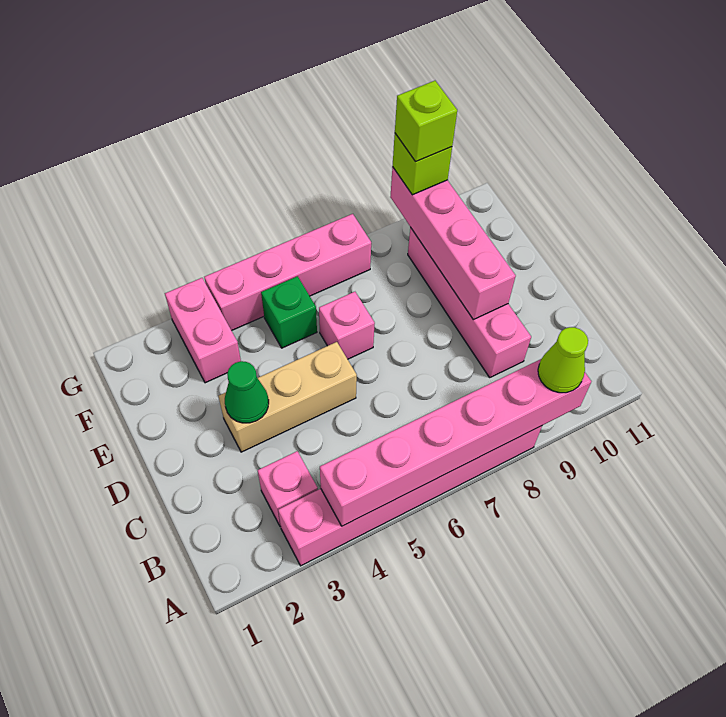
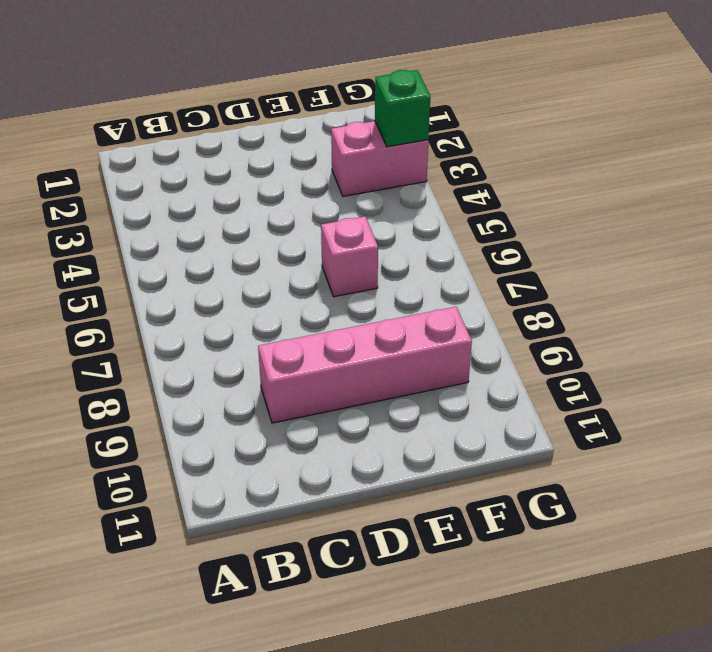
green 1x1 brick [375,70,430,147] -> green 1x1 brick moved to [261,276,317,348]
none -> pink 1x6 brick [278,426,542,566]
none -> pink 1x1 brick [258,451,318,527]
none -> tan 1x3 brick [219,342,357,452]

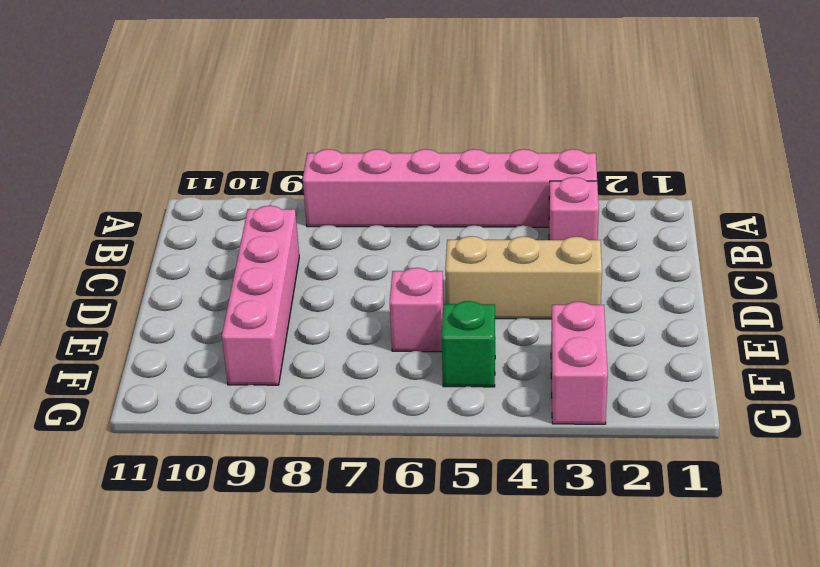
none -> pink 1x4 brick [204,214,371,331]
none -> pink 1x6 brick [320,359,591,526]
none -> green 1x1 cone [225,361,269,423]

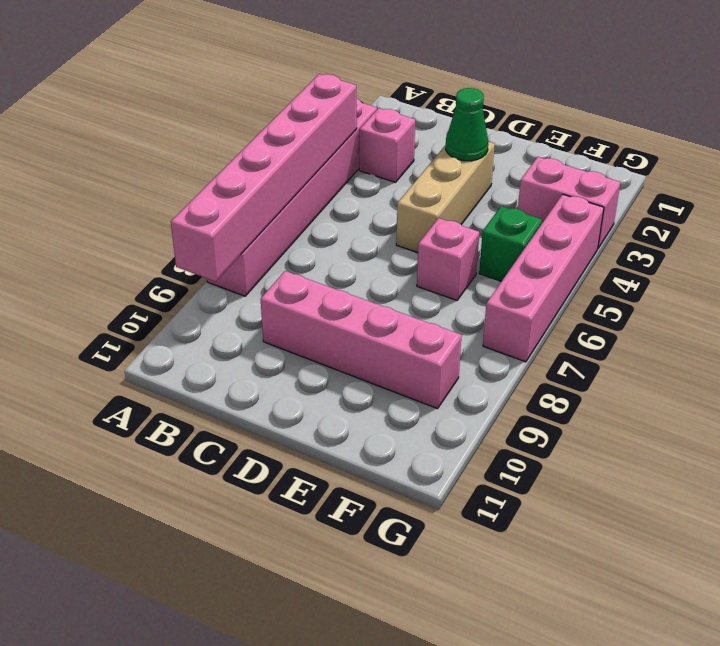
none -> pink 1x4 brick [390,167,516,320]
none -> lime 1x1 cone [538,327,588,393]
none -> lime 1x1 brick [393,134,452,195]

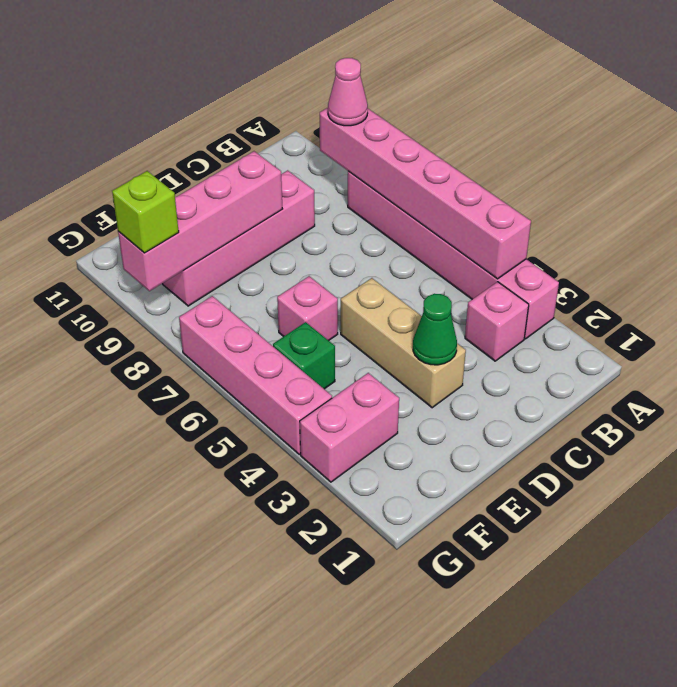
pink 1x1 cone [328,58,368,126] -> lime 1x1 cone [538,327,588,393]
none -> lime 1x1 brick [395,81,457,162]

